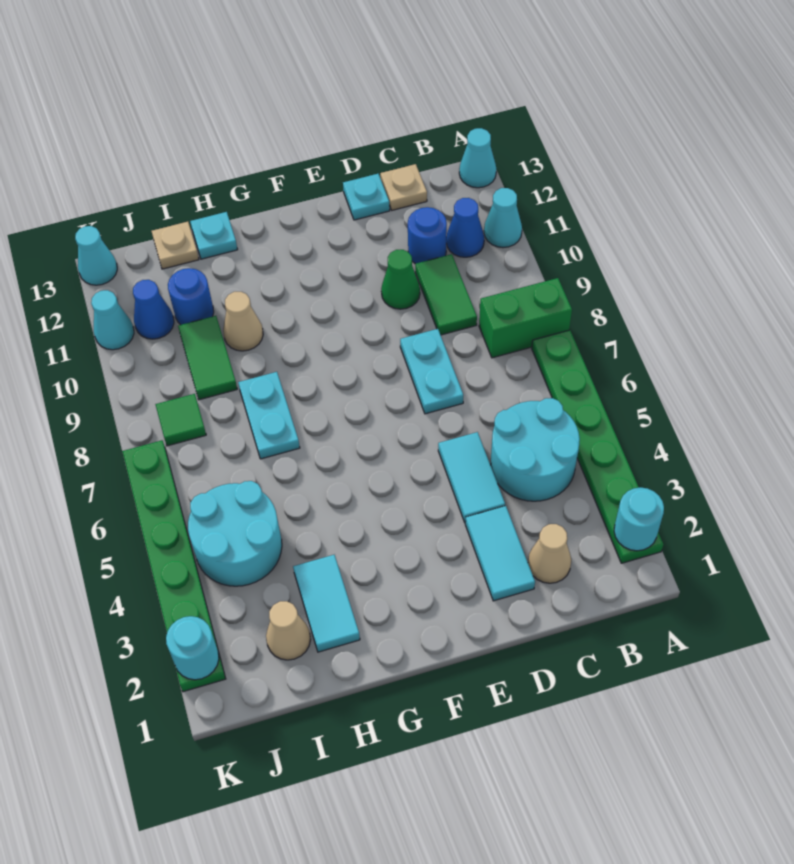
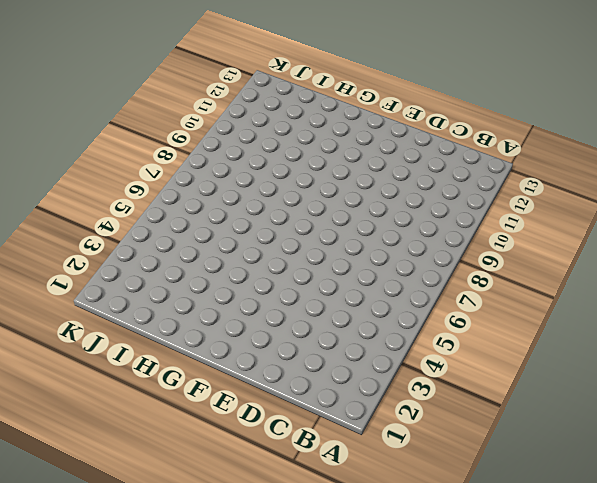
none -> green 1x6 plate [532,330,663,563]
none -> green 1x2 brick [479,278,572,358]
none -> cyan 1x1 cone [484,188,522,248]
none -> cyan 1x1 cone [459,128,496,188]

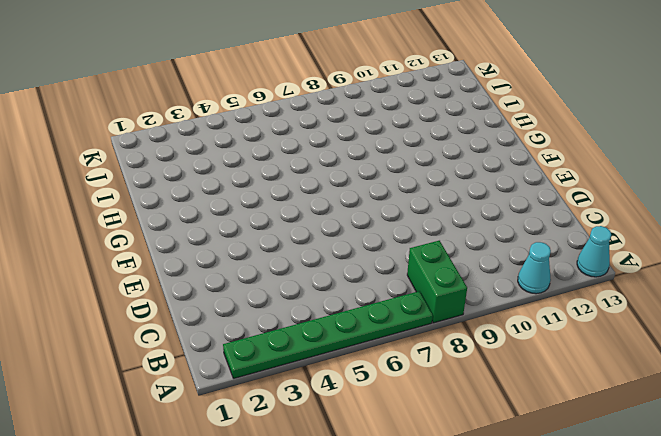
none -> cyan 2x2 round brick [491,398,580,501]
none -> blue 1x1 cone [446,198,484,257]
none -> tan 1x1 cone [528,524,571,583]
none -> green 1x2 tile [415,254,477,335]

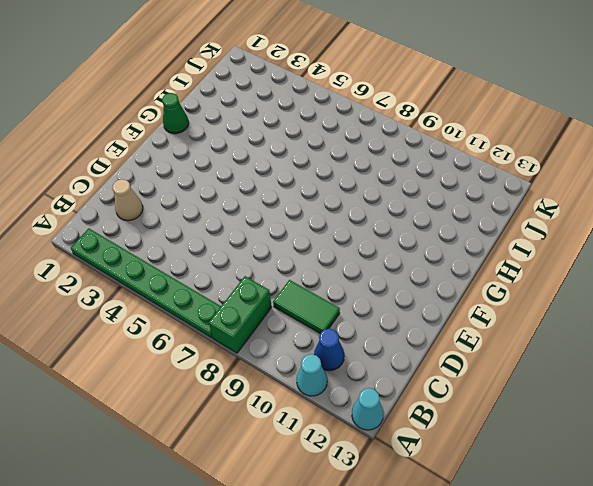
green 1x1 cone [162,93,189,134] -> green 1x1 cone moved to [381,250,420,309]
none -> cyan 2x2 round brick [491,398,580,501]
none -> blue 1x1 round brick [408,207,447,264]
none -> tan 1x1 plate [380,164,427,210]
none -> cyan 1x2 tile [465,506,535,601]

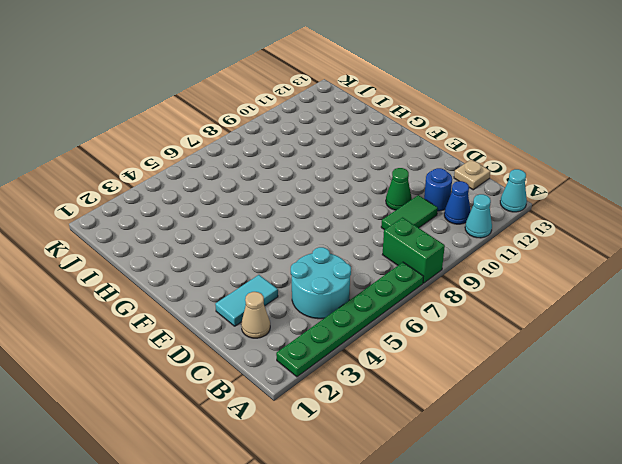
none -> cyan 1x2 tile [438,432,505,522]
none -> cyan 1x2 plate [400,329,463,414]
none -> cyan 1x1 plate [343,174,390,220]
none -> cyan 1x2 tile [293,555,360,652]

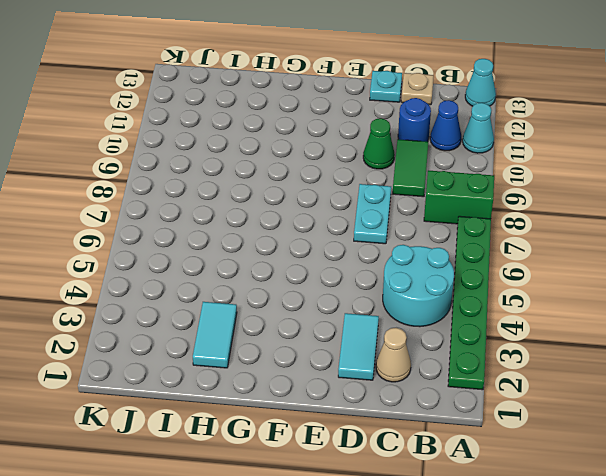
none -> cyan 1x2 tile [438,432,505,522]
none -> cyan 1x2 plate [238,372,300,459]
none -> tan 1x1 cone [223,292,263,351]
none -> cyan 1x1 plate [190,212,238,259]

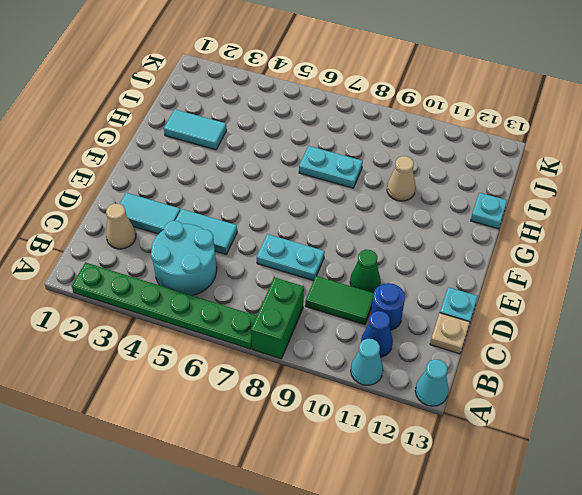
none -> tan 1x1 cone [266,601,311,660]
none -> cyan 2x2 round brick [188,481,282,586]
none -> green 1x2 tile [178,316,237,400]
none -> blue 1x1 round brick [168,268,214,325]

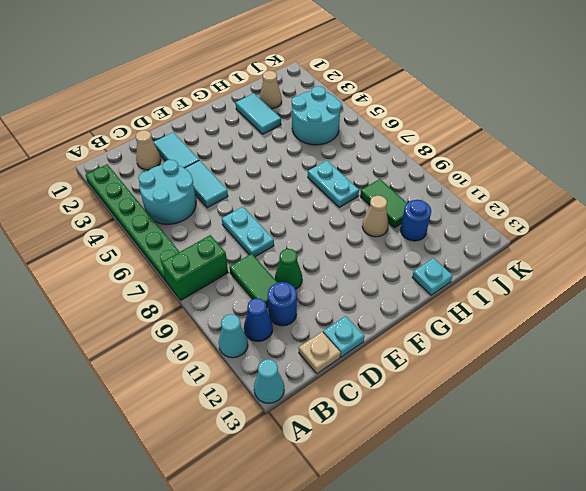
none -> tan 1x1 plate [152,222,199,269]
none -> green 1x1 tile [155,394,206,446]
none -> blue 1x1 cone [133,280,174,339]
none -> green 1x6 plate [122,440,226,692]

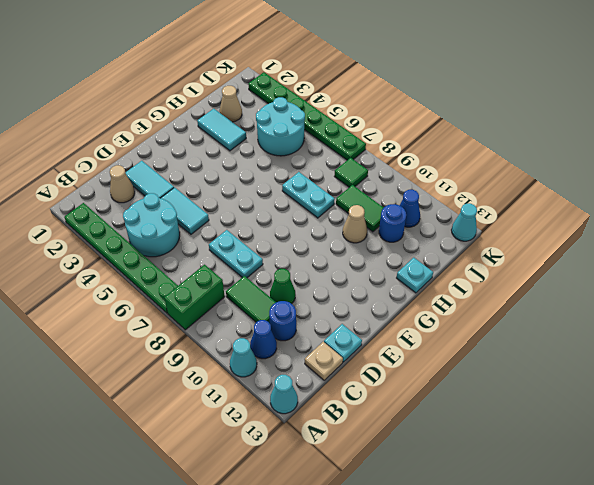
none -> tan 1x1 plate [152,222,199,269]
none -> cyan 1x1 cone [91,290,134,350]
none -> cyan 1x1 round brick [614,487,664,551]
none -> cyan 1x1 round brick [166,616,219,680]

